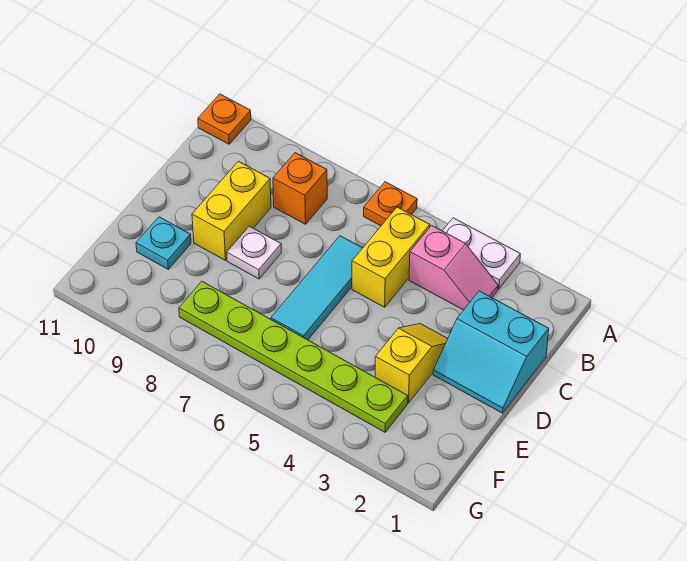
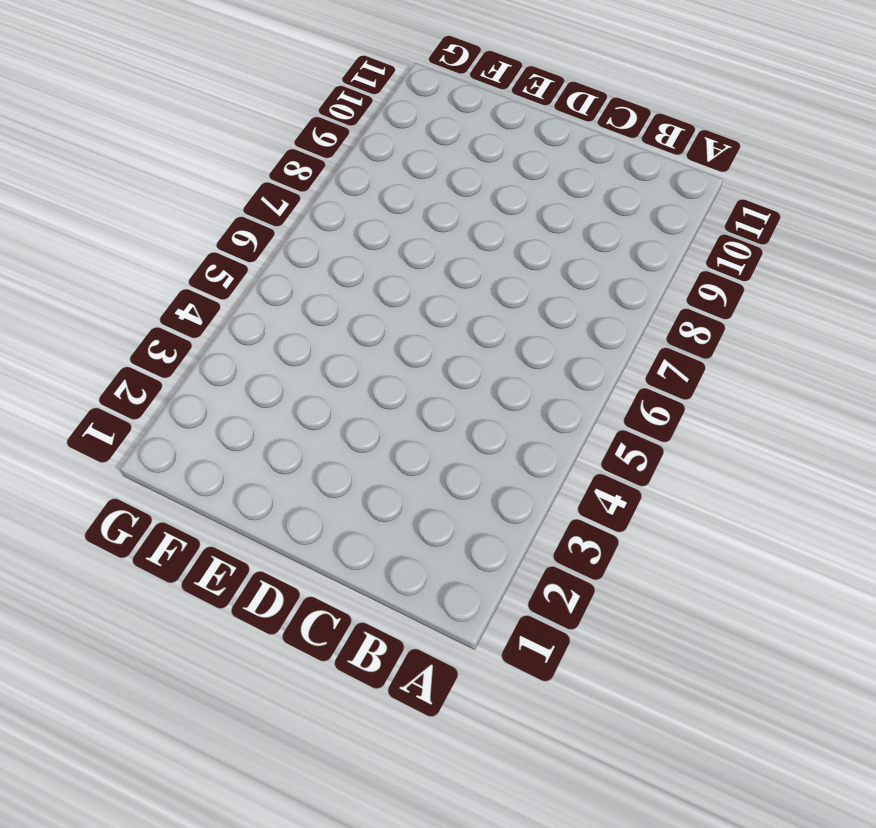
none -> white 1x2 plate [443,218,520,289]
none -> orange 1x1 plate [364,182,417,226]
none -> orange 1x1 plate [198,94,251,144]

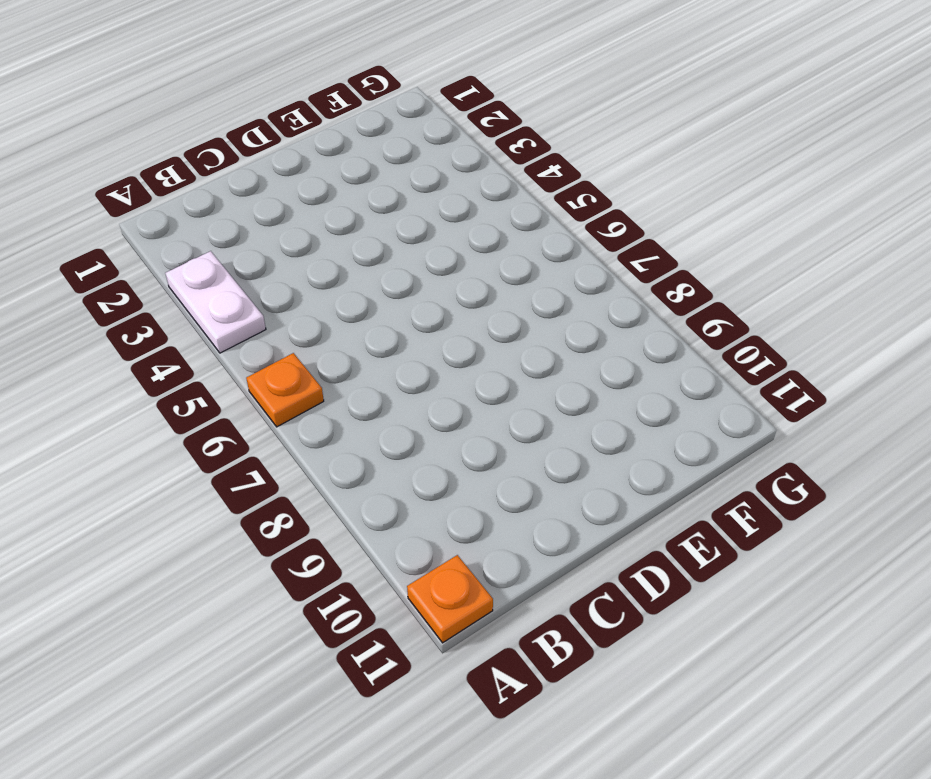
none -> pink 1x2 slope [409,225,498,310]
none -> yellow 1x2 brick [352,207,430,307]
none -> orange 1x1 brick [273,153,327,224]

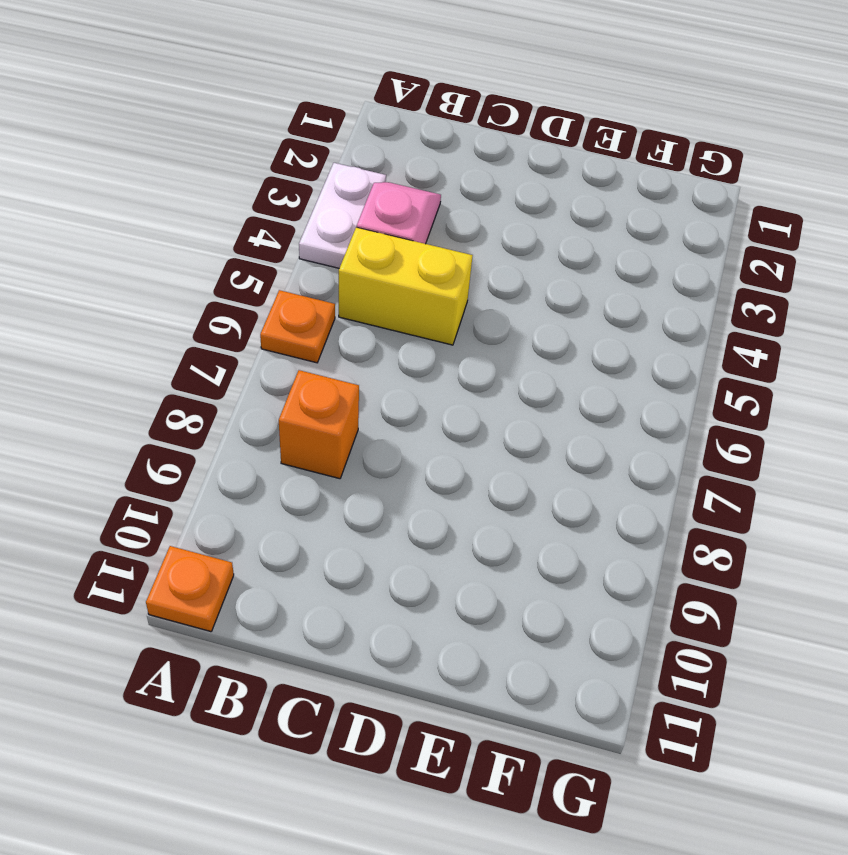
none -> cyan 2x2 slope [433,291,549,413]
none -> cyan 1x3 tile [271,236,362,340]
none -> yellow 1x2 brick [192,161,271,260]

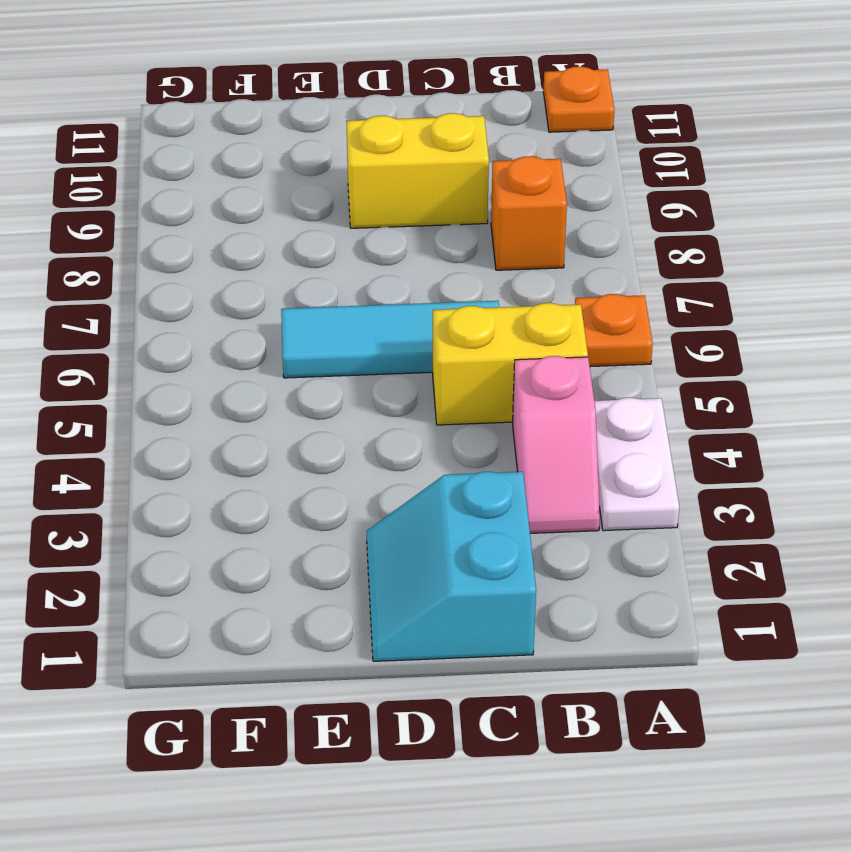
none -> yellow 1x2 slope [375,324,448,403]
none -> white 1x1 plate [227,226,281,279]
none -> cyan 1x1 plate [136,217,191,269]

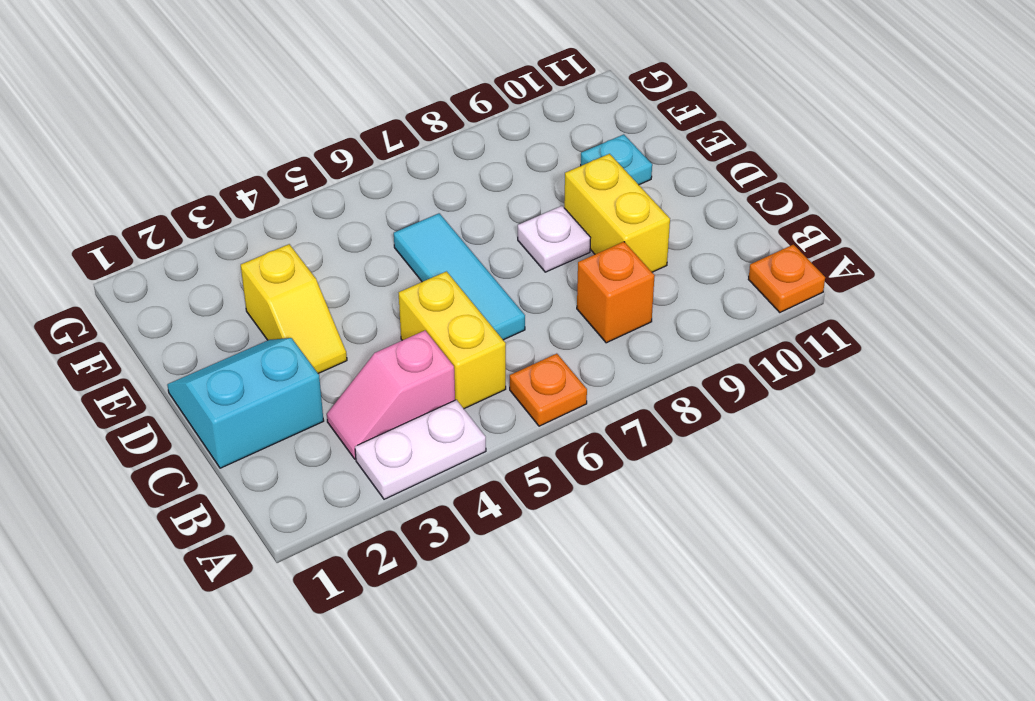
none -> lime 1x6 plate [179,281,408,432]

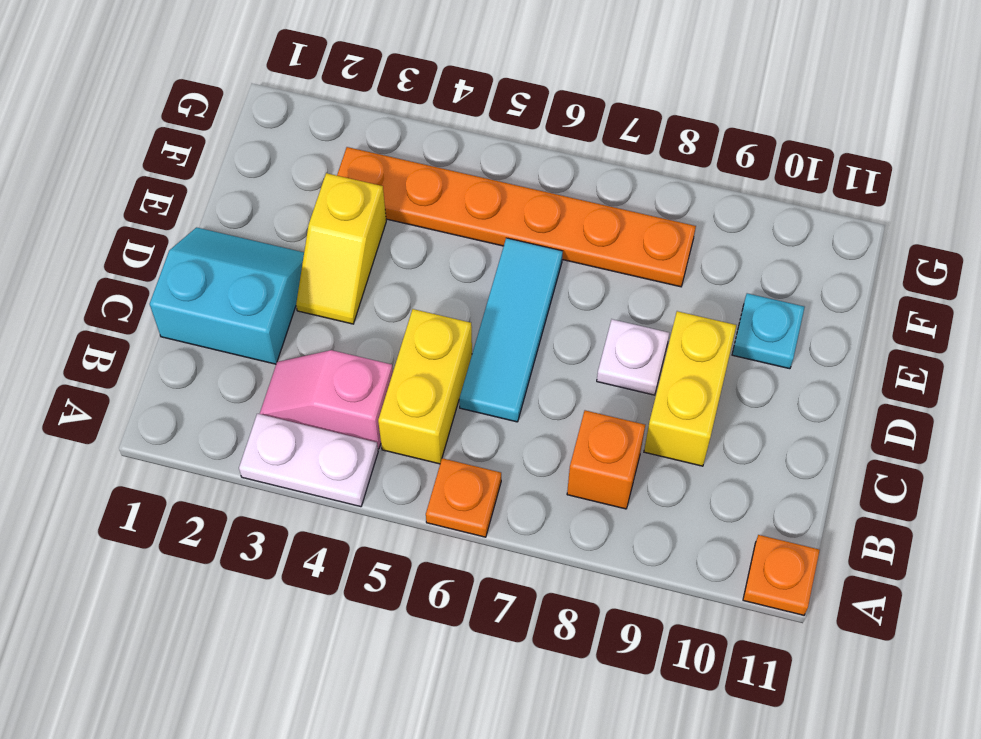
orange 1x6 plate [337,147,696,287] -> lime 1x6 plate [179,281,408,432]

